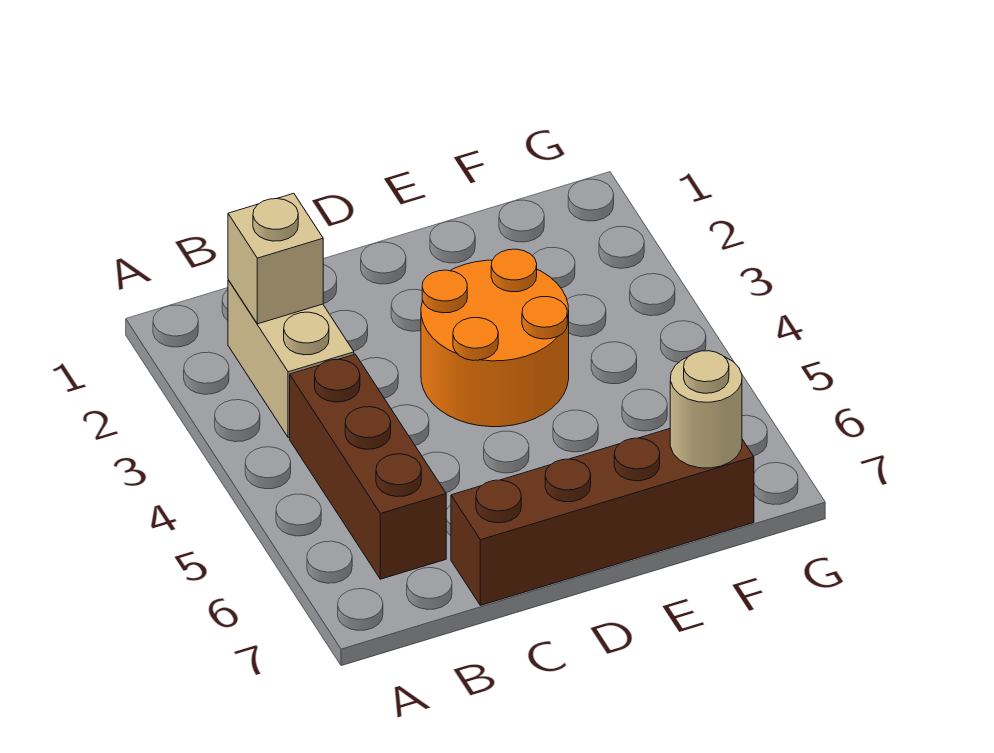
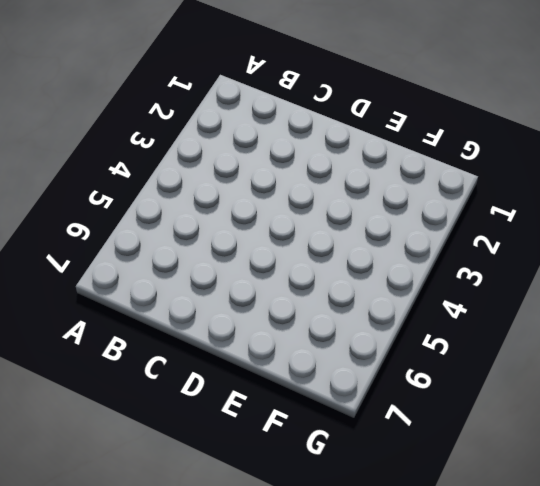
none -> tan 1x2 brick [228,280,354,438]
none -> brown 1x3 brick [290,354,446,579]

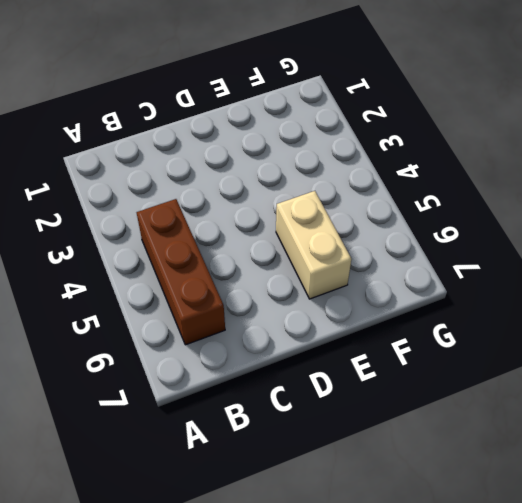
tan 1x2 brick [276,191,351,299] -> tan 1x2 brick moved to [228,280,354,438]
none -> brown 1x4 brick [451,429,754,605]
none -> orange 2x2 round brick [421,249,569,427]

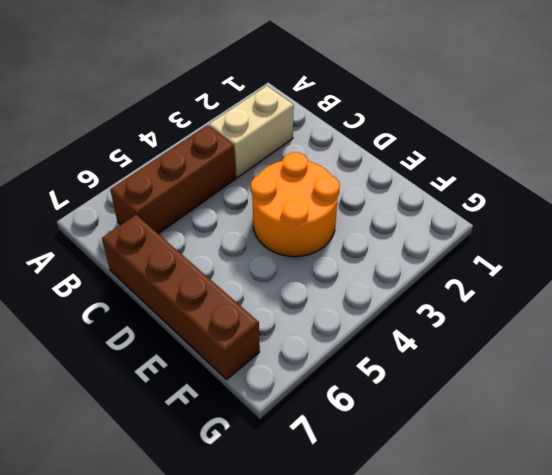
none -> tan 1x1 brick [228,193,323,324]
none -> tan 1x1 round brick [670,351,742,468]

